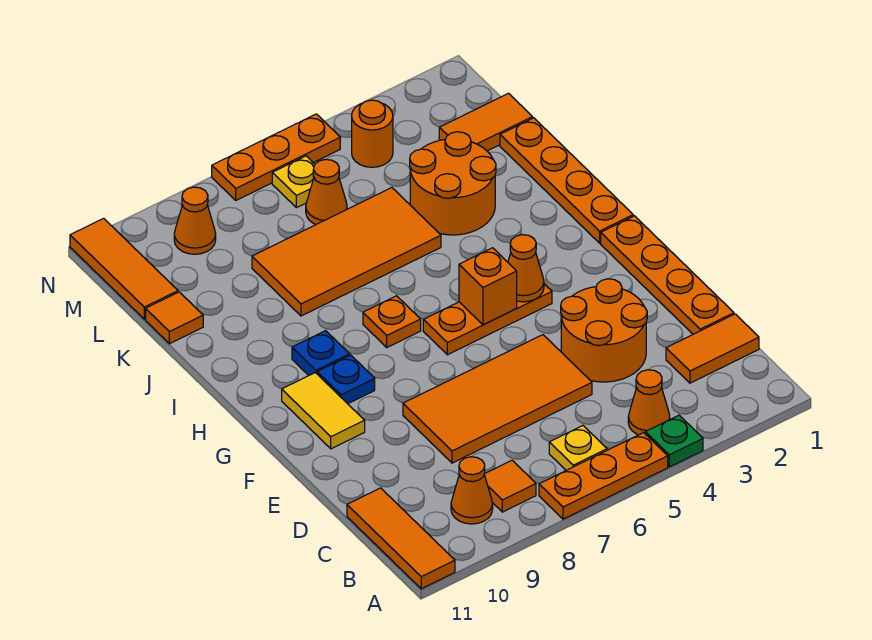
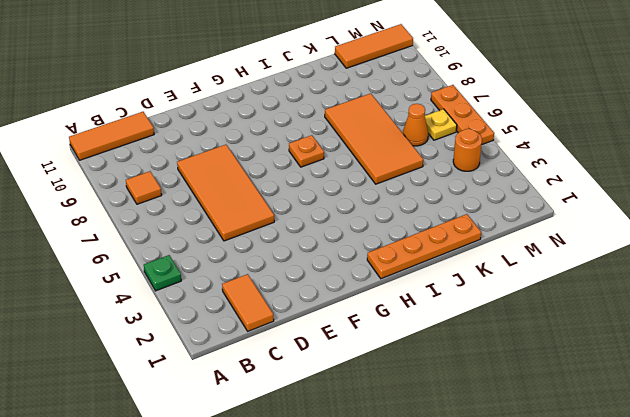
none -> orange 1x3 plate [539,433,668,519]
none -> orange 1x1 cone [628,370,670,435]
none -> yellow 1x1 plate [549,426,607,470]

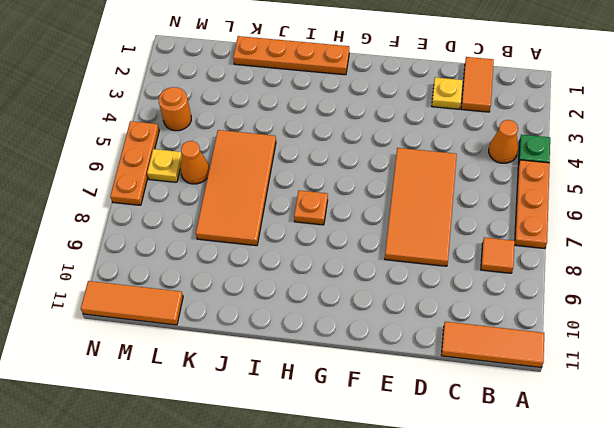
yellow 1x1 plate [432,77,463,109] -> yellow 1x1 plate moved to [549,426,607,470]
none -> orange 1x1 cone [451,457,493,524]
none -> orange 1x4 plate [601,216,734,334]
none -> orange 2x2 round brick [561,279,647,382]

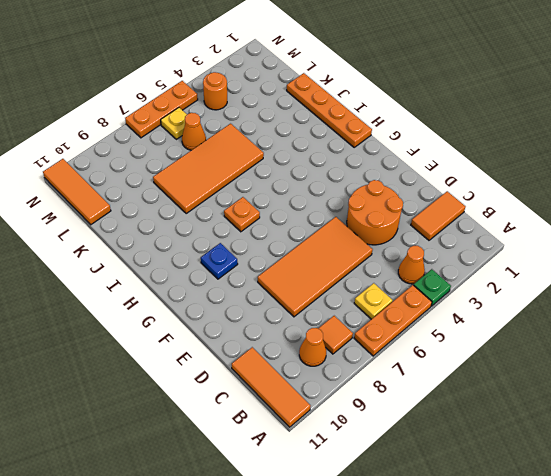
none -> orange 1x4 plate [601,216,734,334]
none -> yellow 1x2 tile [282,373,365,449]
none -> orange 1x3 plate [423,284,552,355]

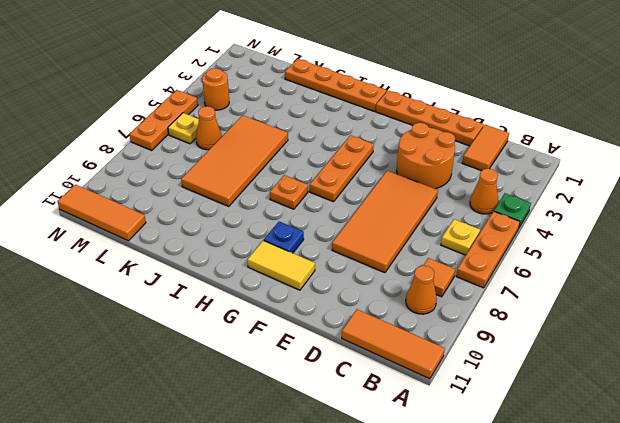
none -> blue 1x1 plate [292,331,350,375]
none -> orange 2x2 round brick [410,132,496,235]
none -> orange 1x1 tile [146,292,203,344]

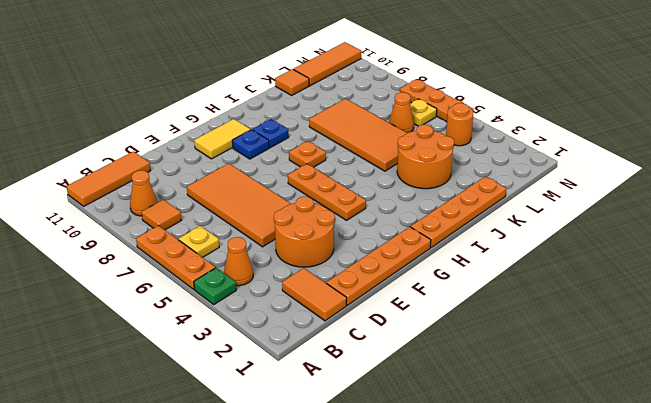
none -> orange 1x2 tile [439,93,533,151]
none -> orange 1x1 cone [174,187,216,254]
none -> orange 1x1 cone [508,235,544,302]

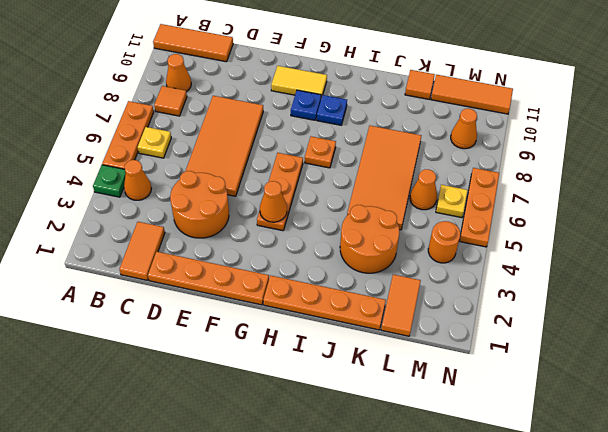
none -> orange 1x1 brick [459,248,517,325]

